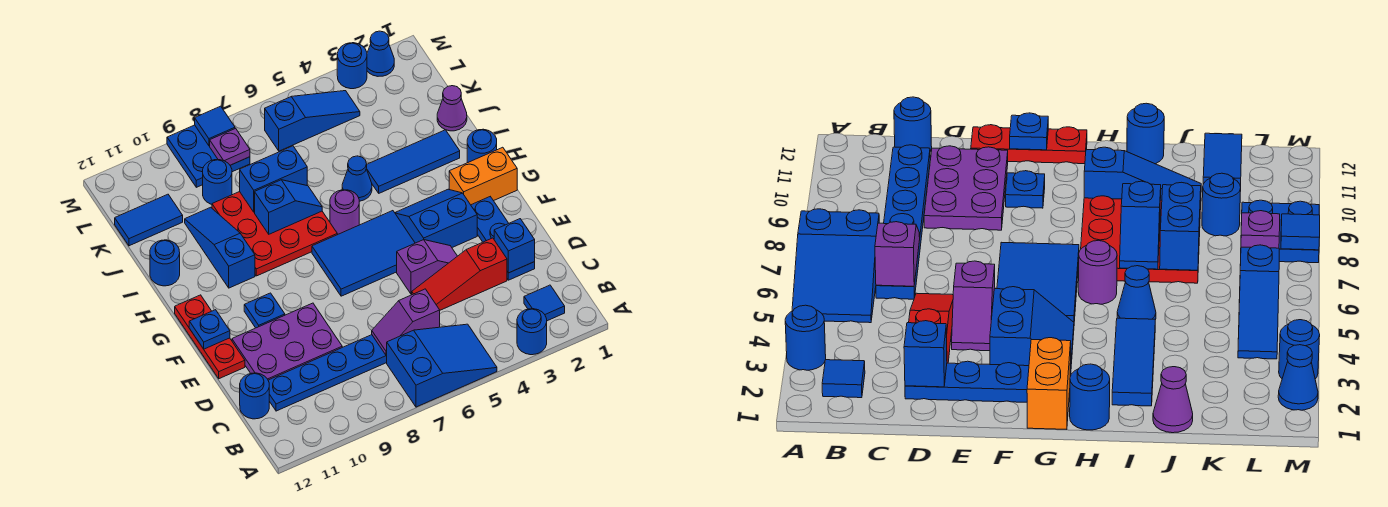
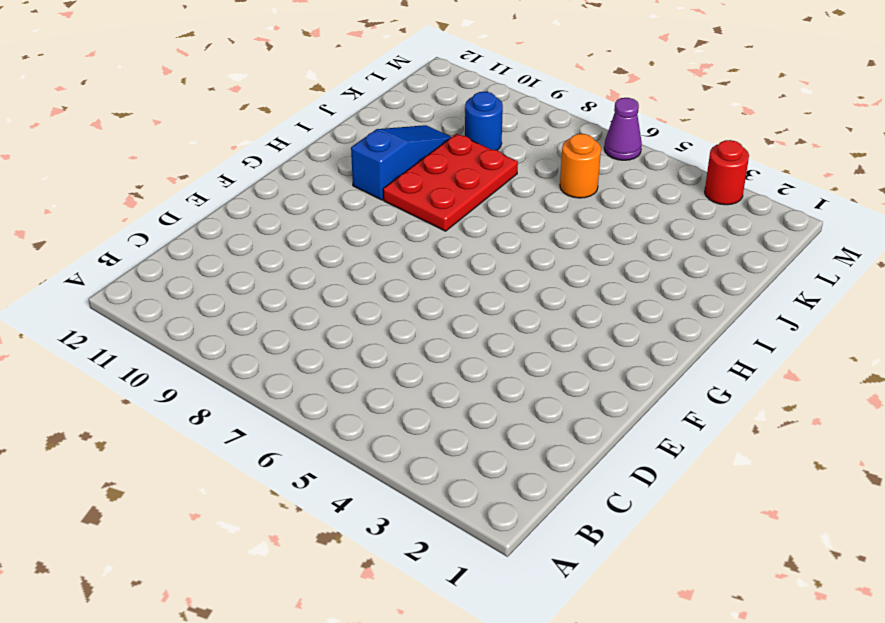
red 2x3 plate [383,134,518,231] -> red 3x3 plate [212,192,337,276]
orange 1x1 round brick [560,134,601,198] -> none
red 1x1 round brick [705,140,749,205] -> blue 1x1 round brick [337,43,367,89]
purple 1x1 cone [604,98,642,160] -> purple 1x1 cone moved to [437,86,467,131]
none -> blue 1x1 round brick [517,309,547,355]
none -> blue 2x3 slope [386,324,497,407]
none -> blue 1x1 tile [524,285,565,321]
none -> blue 1x6 plate [268,335,387,411]

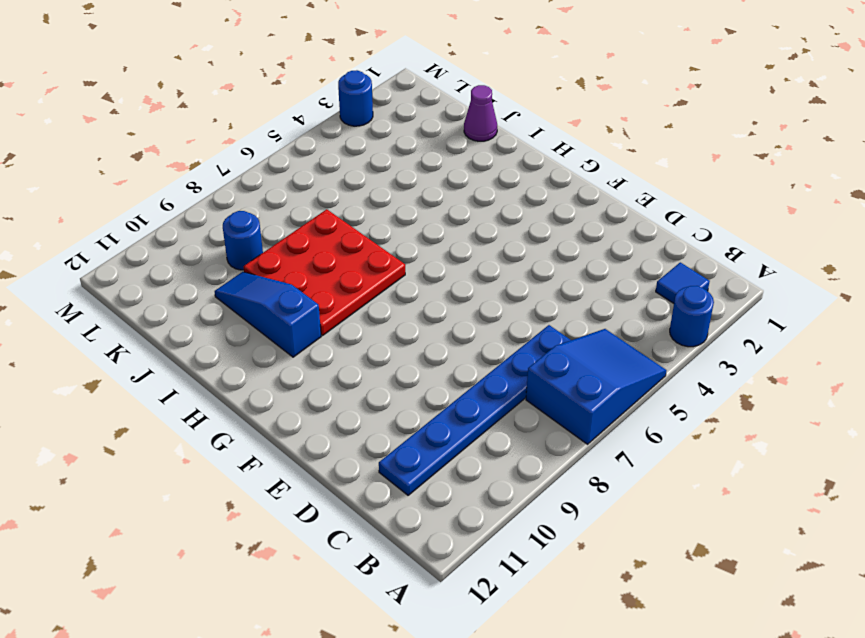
none -> blue 1x1 round brick [240,373,269,419]
none -> blue 1x3 plate [471,197,535,280]
none -> red 1x3 slope [412,238,507,310]
none -> purple 2x3 plate [232,303,342,380]

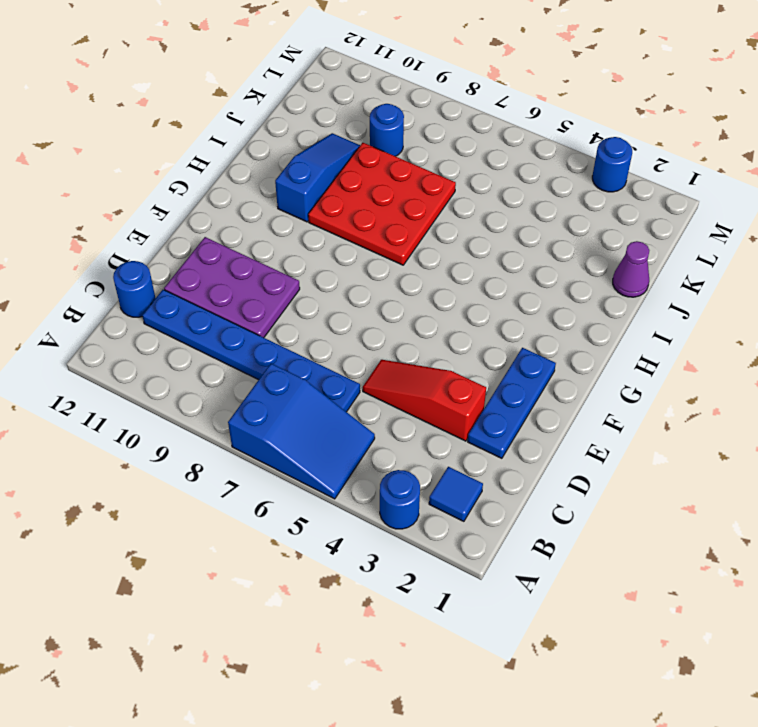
none -> purple 1x2 slope [397,240,457,294]
none -> red 1x3 plate [175,295,245,379]
none -> blue 2x2 slope [395,189,477,247]
none -> blue 2x3 tile [312,211,415,296]

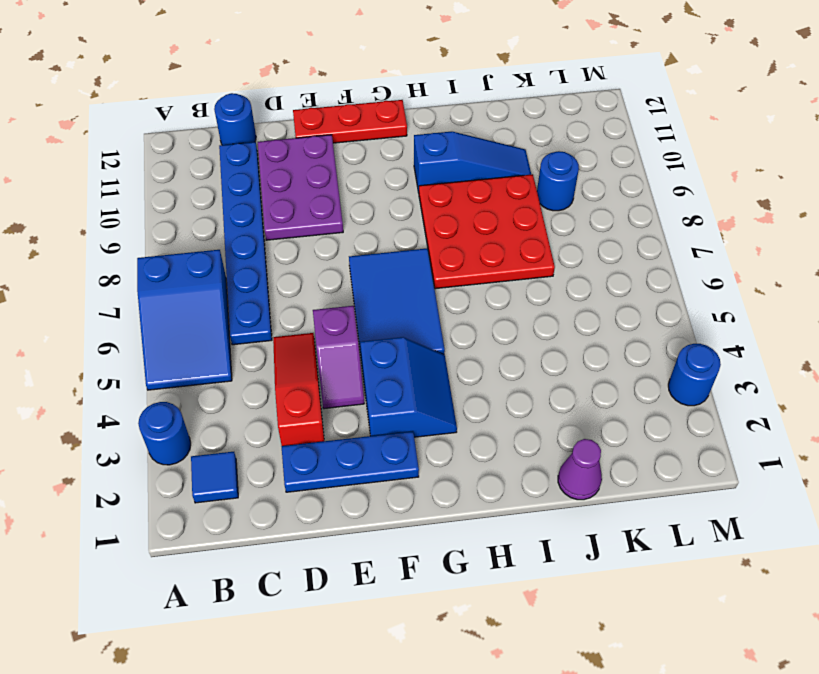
none -> blue 1x1 plate [244,293,285,328]
none -> orange 1x2 brick [449,147,517,205]
none -> blue 1x1 round brick [467,129,497,163]
none -> purple 1x1 round brick [330,190,359,234]

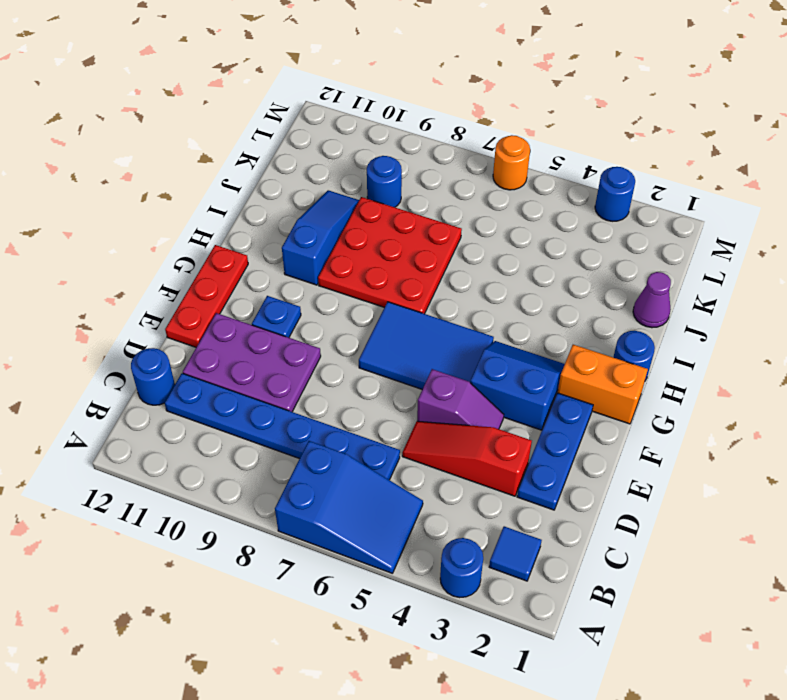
orange 1x1 round brick [493,135,530,190] -> none
none -> purple 1x1 round brick [330,190,359,234]
none -> blue 1x3 tile [366,130,460,193]
none -> blue 1x1 cone [342,156,372,201]
none -> blue 1x1 round brick [150,240,180,286]

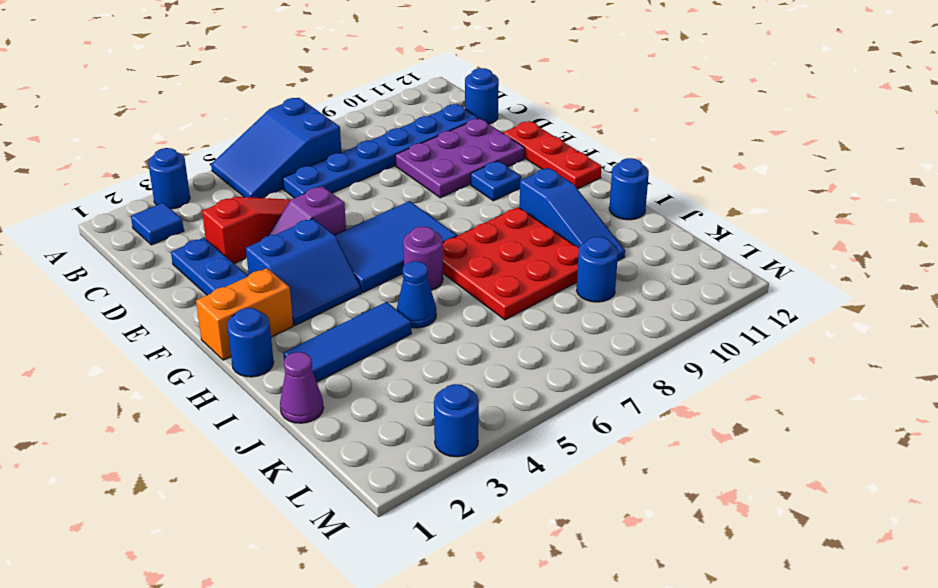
none -> blue 1x2 tile [115,194,183,246]
none -> blue 1x3 slope [265,91,360,151]
none -> blue 2x2 plate [167,125,250,187]
none -> blue 1x1 cone [367,31,394,76]

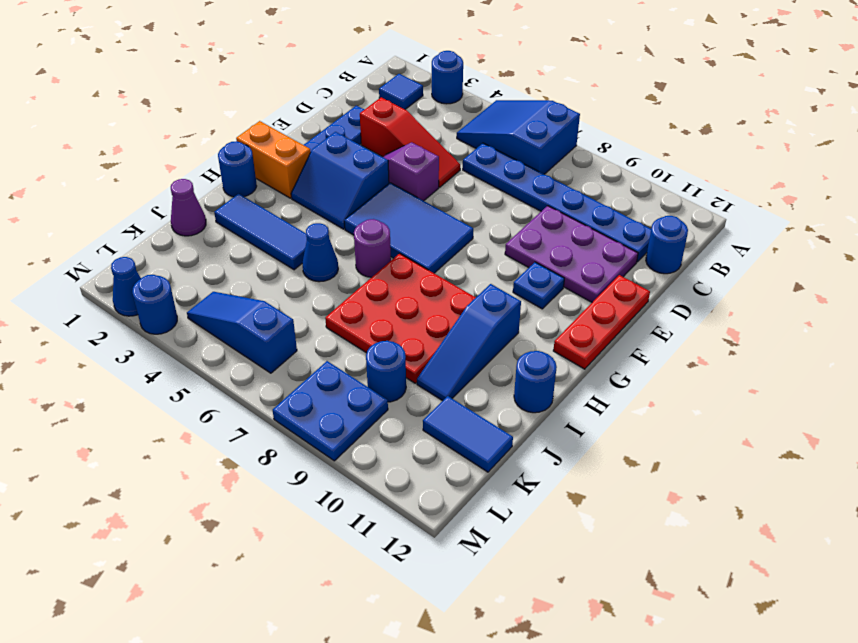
none -> purple 1x2 slope [372,289,440,355]
none -> blue 1x1 brick [494,219,535,273]
none -> blue 1x1 plate [189,310,230,349]
none -> blue 1x2 slope [255,180,322,234]

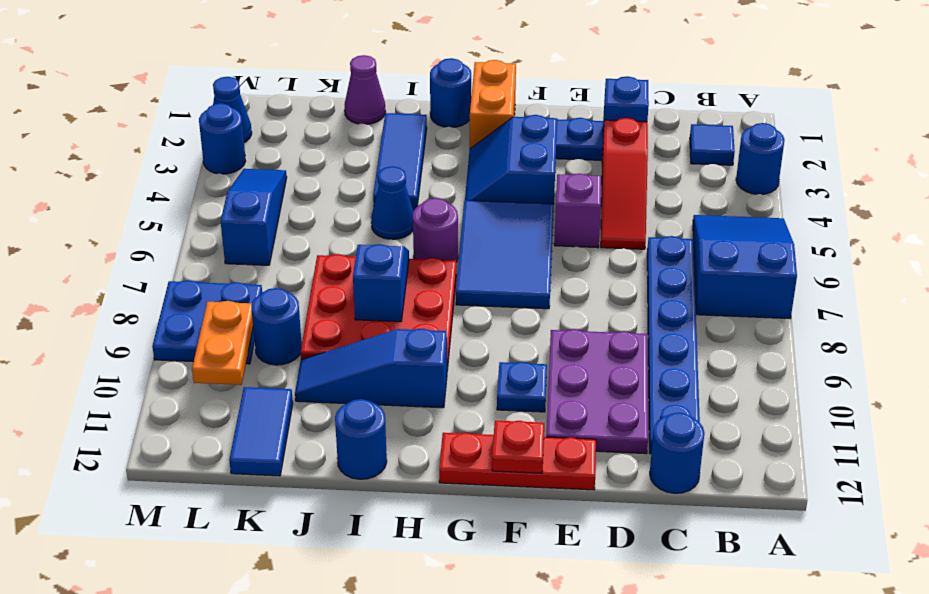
red 1x1 plate [492,421,544,473] -> blue 1x1 plate [189,310,230,349]
orange 1x2 plate [192,301,253,385] -> none
none -> purple 1x2 slope [372,289,440,355]
none -> blue 1x2 brick [240,146,307,212]
none -> purple 1x1 plate [210,128,250,165]
none -> blue 1x1 tile [195,106,235,146]

